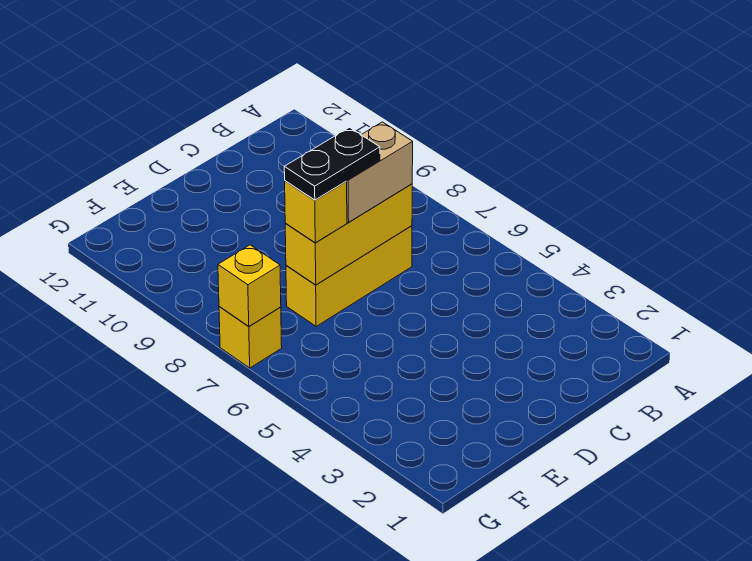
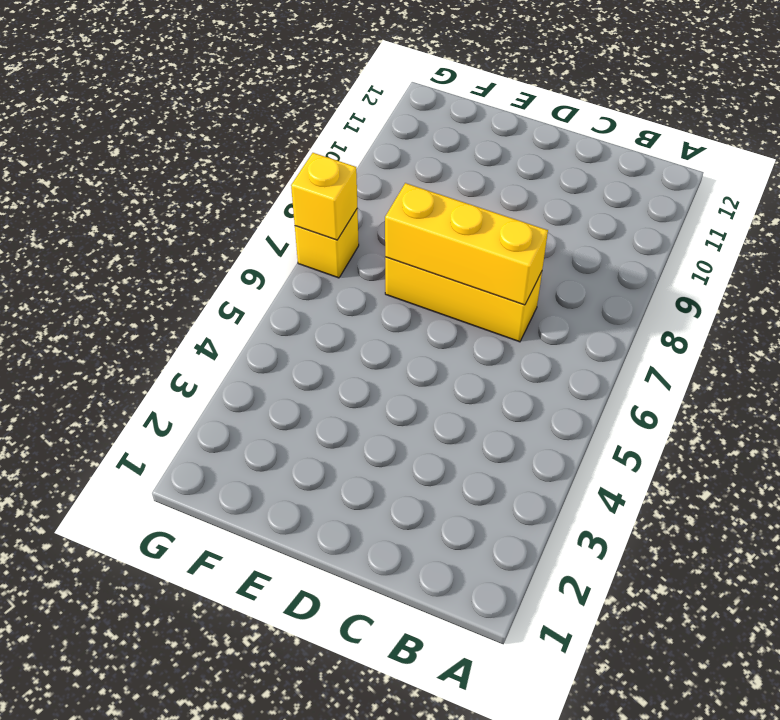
none -> tan 1x2 brick [346,122,413,222]
none -> yellow 1x1 brick [285,181,347,243]

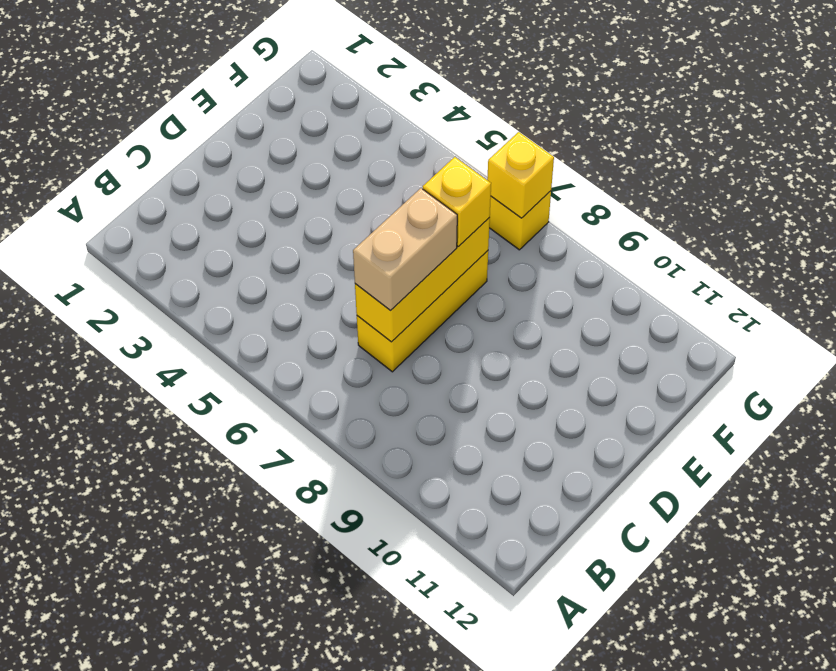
none -> black 1x2 plate [284,128,380,200]

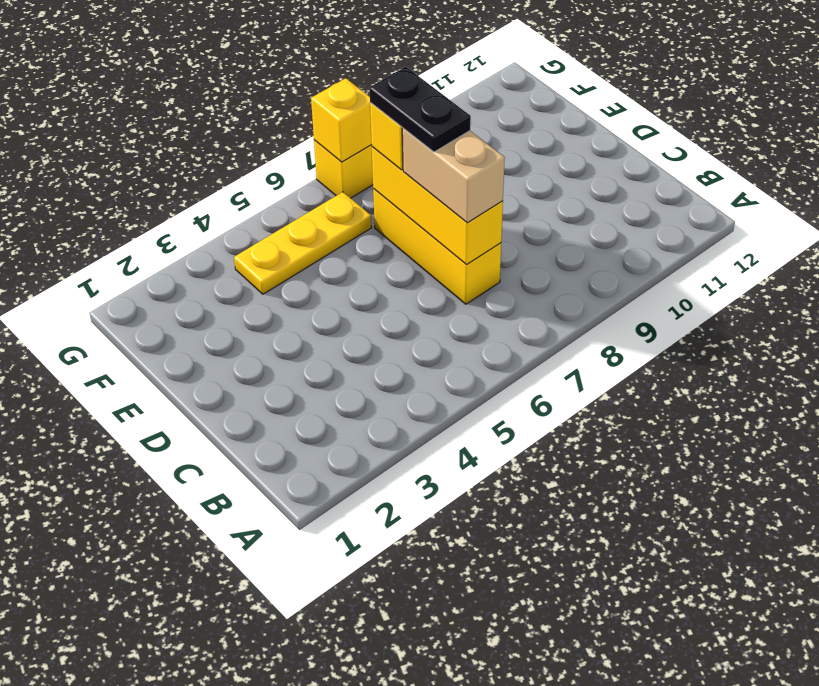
yellow 1x3 plate [234,192,372,294] -> none

